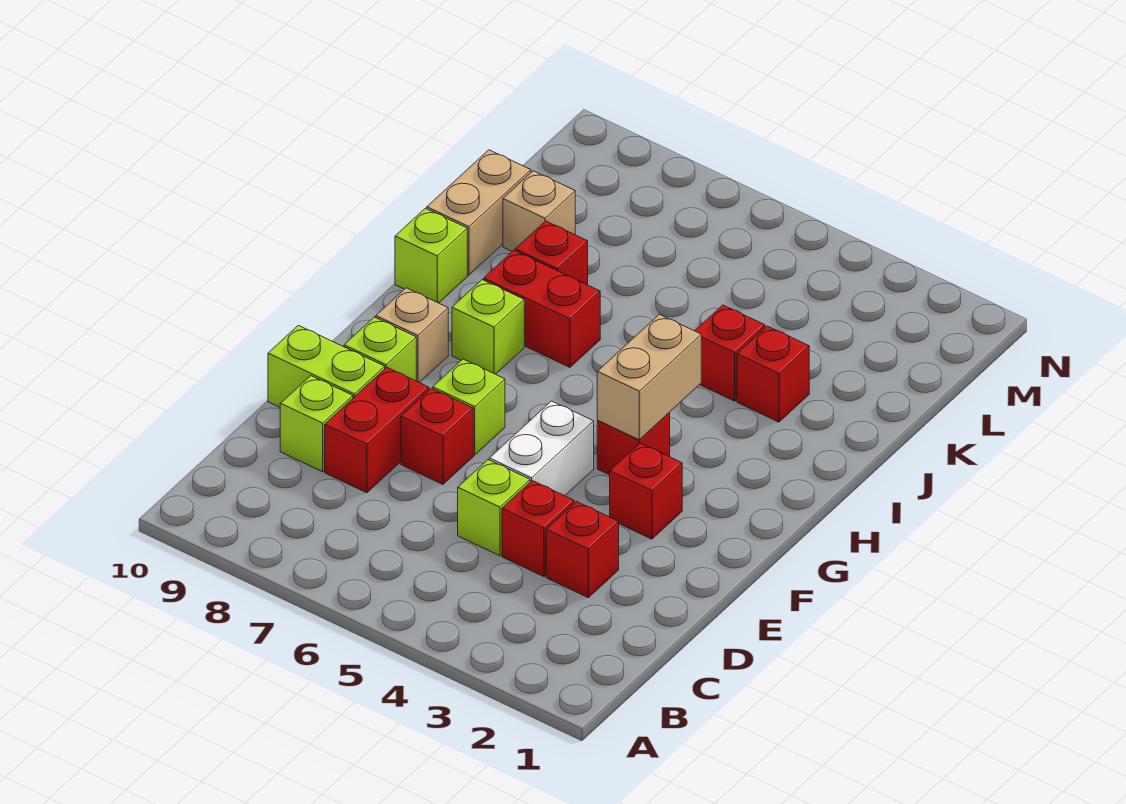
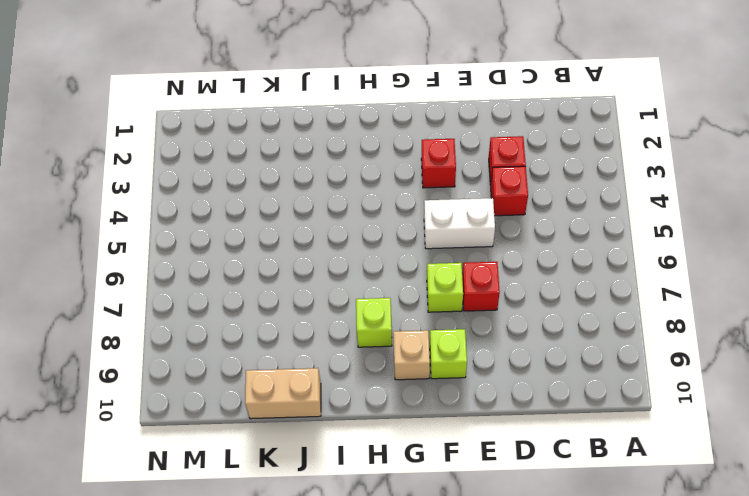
none -> lime 1x1 brick [458,460,530,556]
none -> red 1x2 brick [325,367,429,493]
none -> lime 1x1 brick [280,376,353,472]

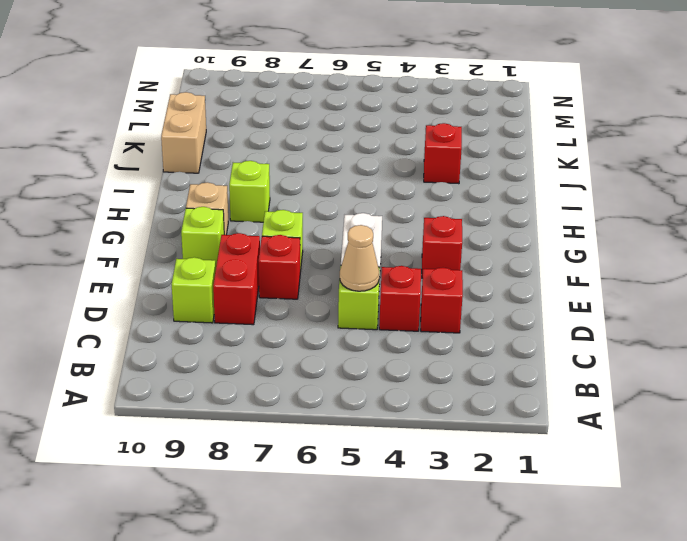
tan 1x1 cone [340,225,379,291] -> none
none -> lime 1x2 brick [268,325,385,407]
none -> red 1x1 brick [597,413,670,475]
none -> red 1x2 brick [484,250,600,367]

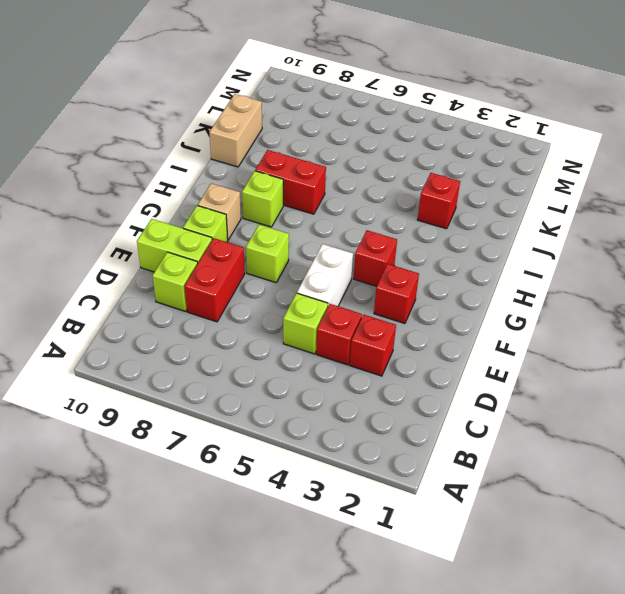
none -> red 1x1 brick [401,388,473,484]
none -> lime 1x1 brick [395,208,467,303]
none -> red 1x1 brick [695,305,765,401]

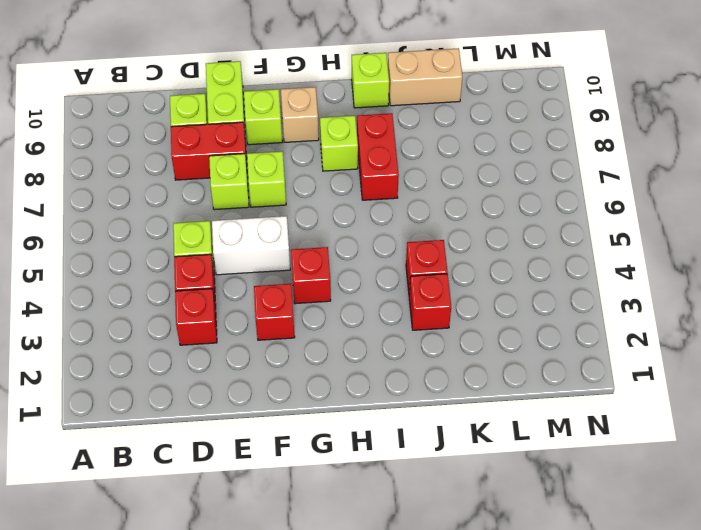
lime 1x1 brick [209,154,249,210] -> red 1x1 brick [401,388,473,484]
none -> red 1x1 brick [515,221,588,285]
none -> tan 1x1 brick [503,171,575,251]
none -> tan 1x2 brick [597,314,701,440]

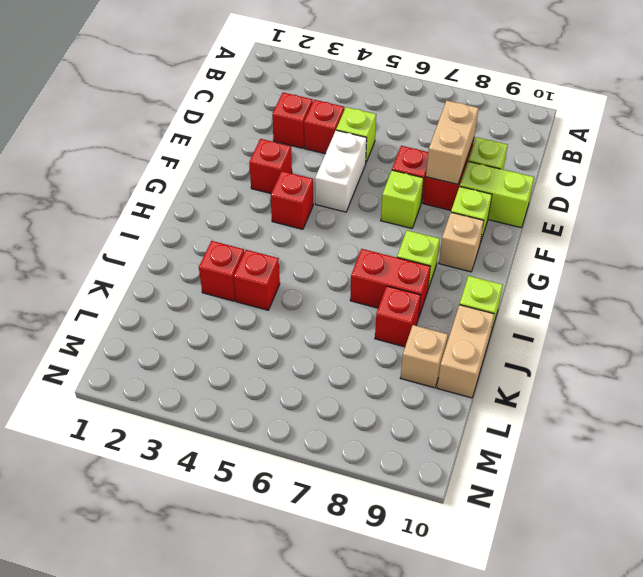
tan 1x2 brick [426,101,479,184] -> tan 1x2 brick moved to [597,314,701,440]

